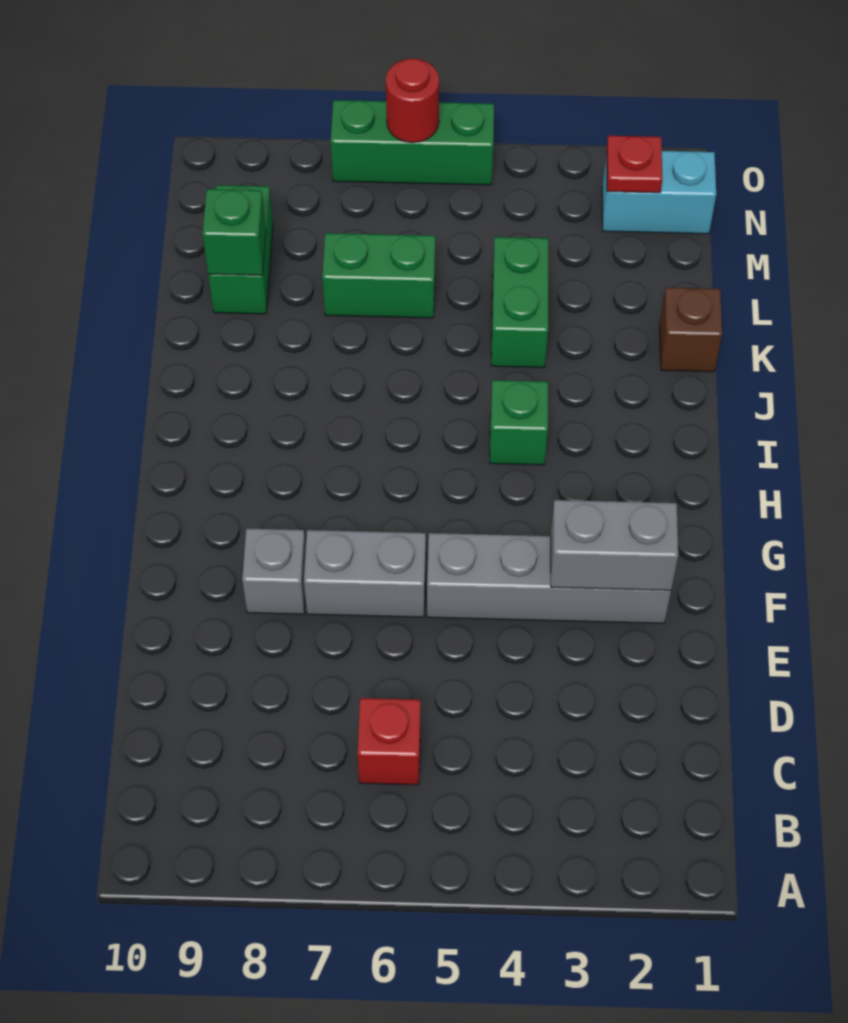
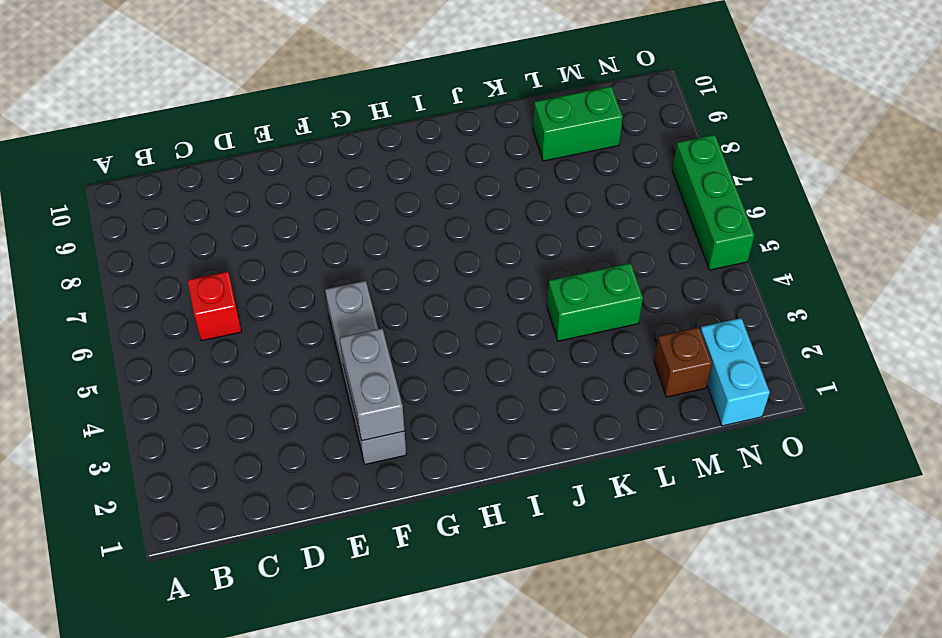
brown 1x1 brick [654,327,712,397] -> brown 1x1 brick moved to [660,288,722,372]
none -> grey 1x2 brick [304,530,426,617]
none -> grey 1x1 brick [242,528,306,614]
none -> green 1x1 brick [490,380,548,465]

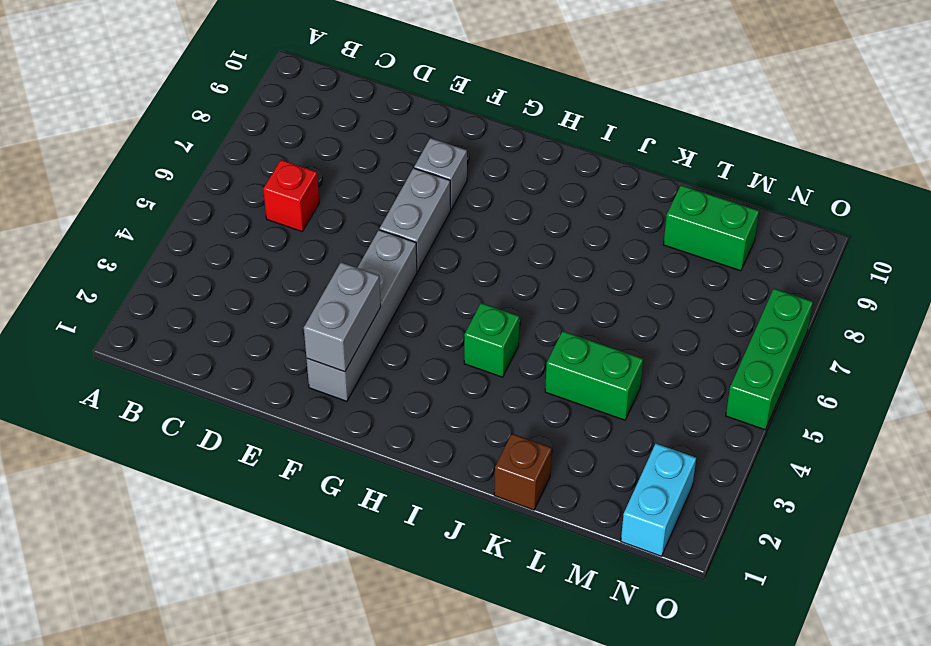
none -> green 1x2 brick [322,233,435,318]
none -> green 1x1 brick [202,189,266,275]
none -> red 1x1 plate [607,136,662,193]

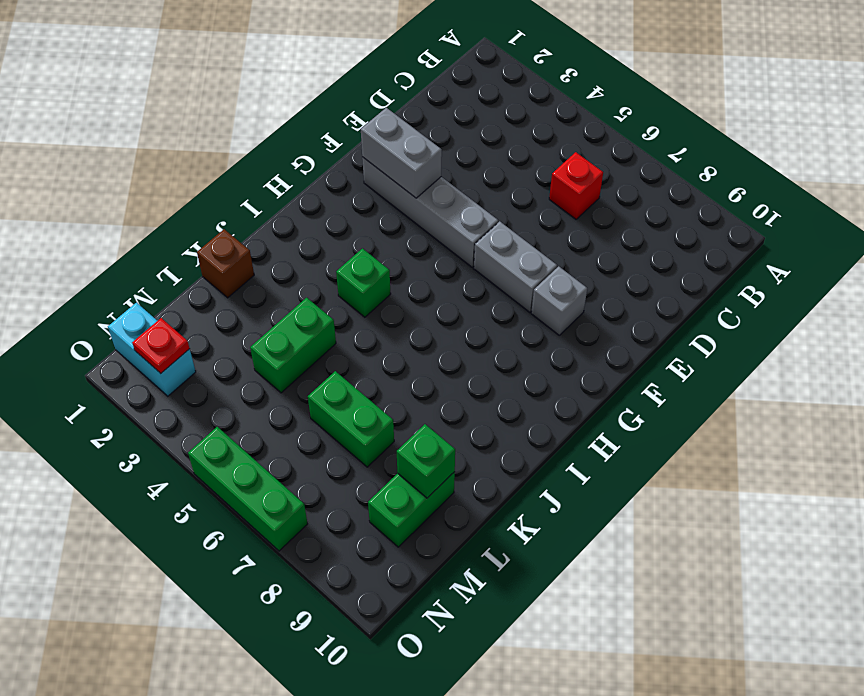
none -> red 1x1 round brick [386,58,439,143]

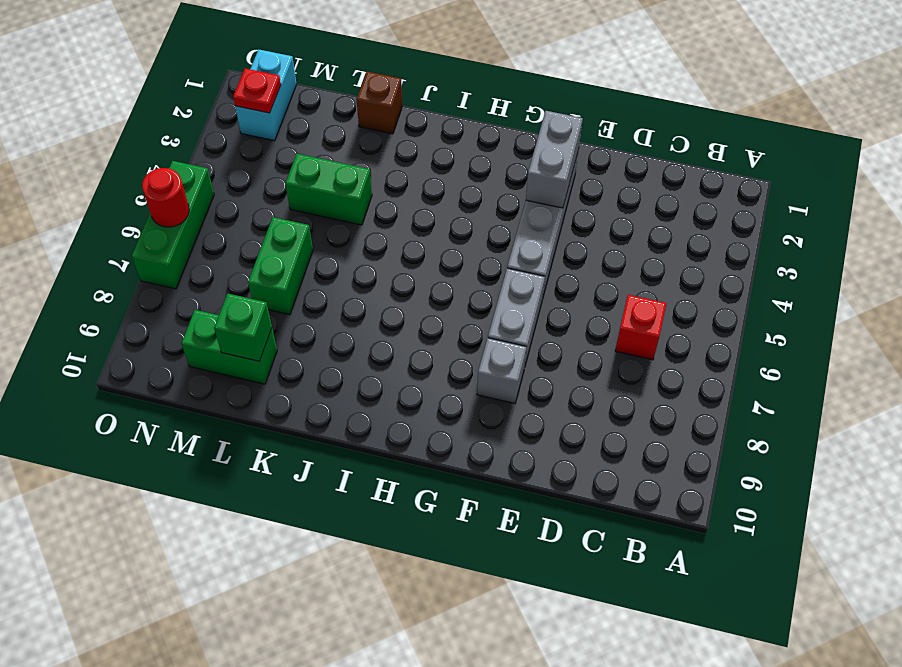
none -> green 1x1 brick [490,380,548,465]

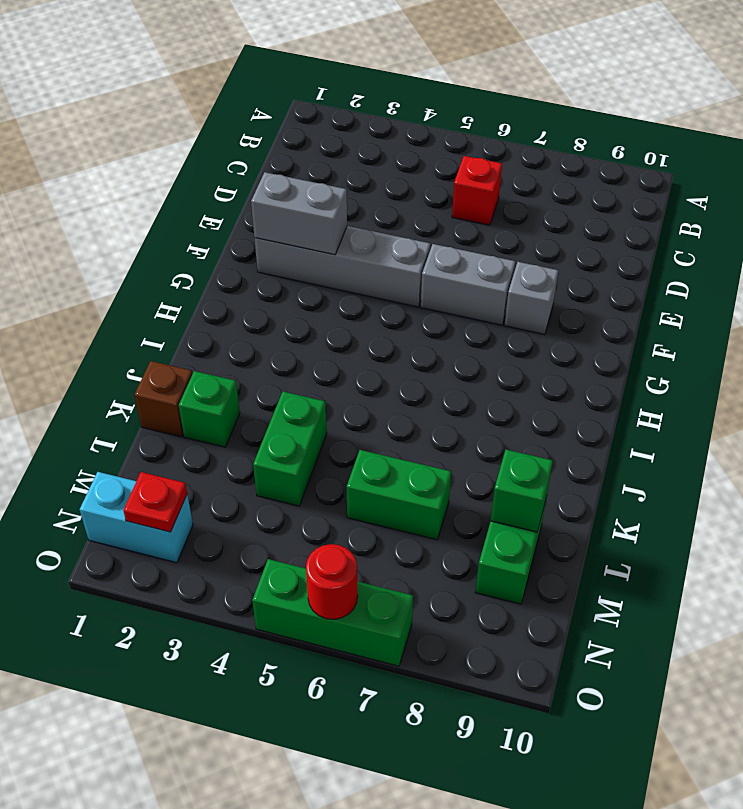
green 1x1 brick [179,371,240,447] -> green 1x1 brick moved to [490,380,548,465]

